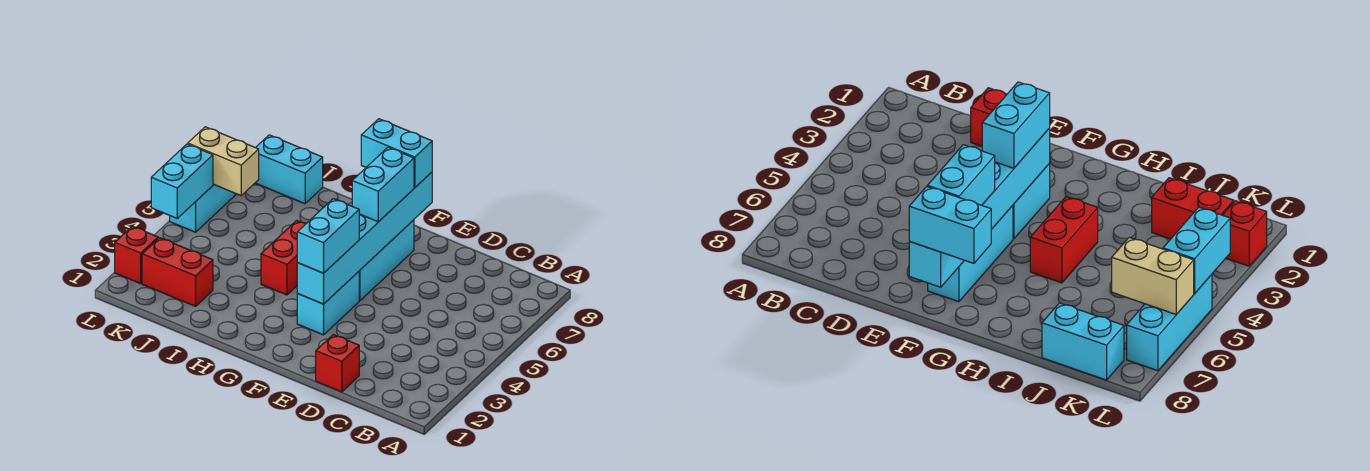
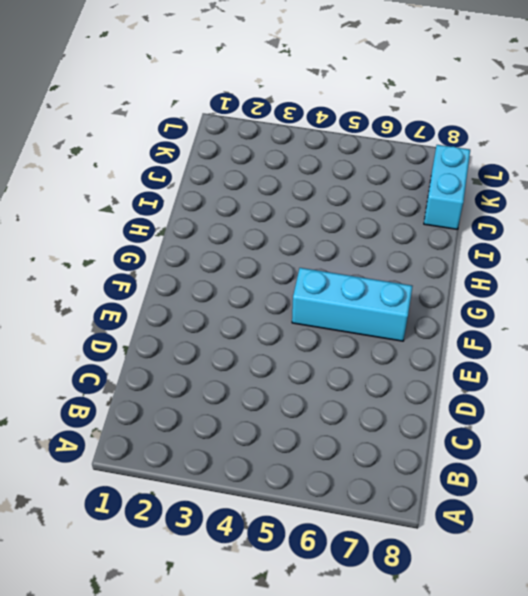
none -> red 1x1 brick [316,335,359,392]
none -> cyan 1x2 brick [297,272,359,335]
none -> red 1x2 brick [261,220,306,295]

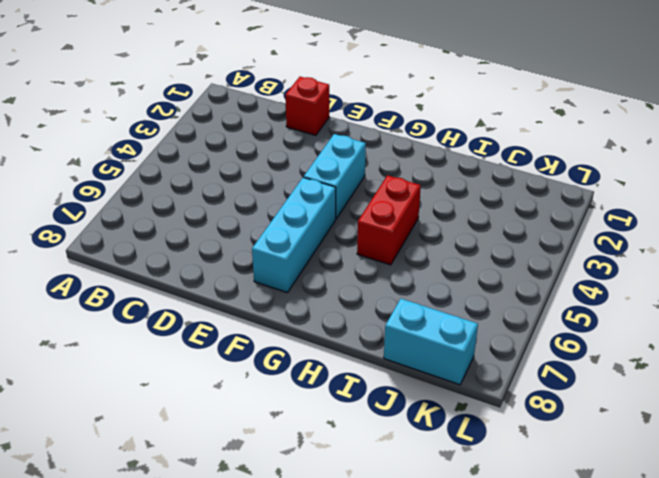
none -> red 1x2 brick [142,238,213,306]
none -> red 1x1 brick [115,226,158,284]
none -> cyan 1x3 brick [170,184,236,232]

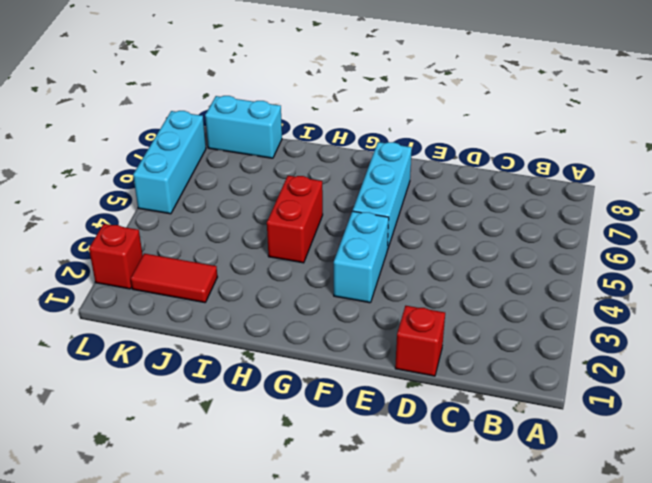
red 1x2 tile [131,253,217,303] -> red 1x2 brick [142,238,213,306]
none -> cyan 1x6 brick [297,172,432,304]
none -> tan 1x2 brick [188,127,259,196]
none -> cyan 1x2 brick [151,144,213,218]

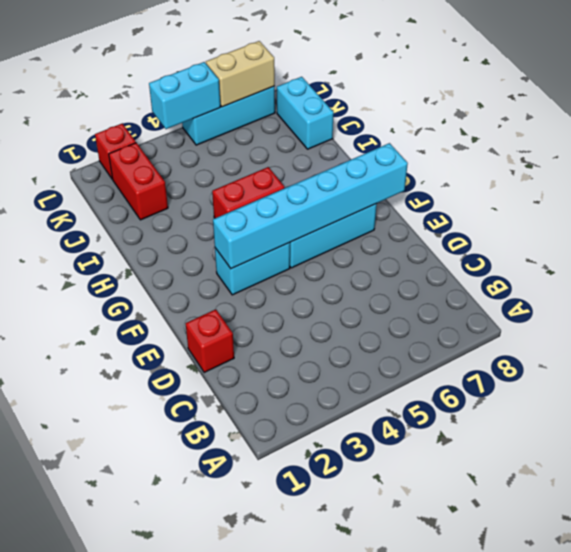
tan 1x2 brick [206,41,275,107] -> tan 1x2 brick turned to [188,127,259,196]
none -> cyan 1x2 brick [297,199,359,273]
none -> cyan 1x2 brick [352,147,414,222]
none -> cyan 1x2 brick [361,119,432,188]

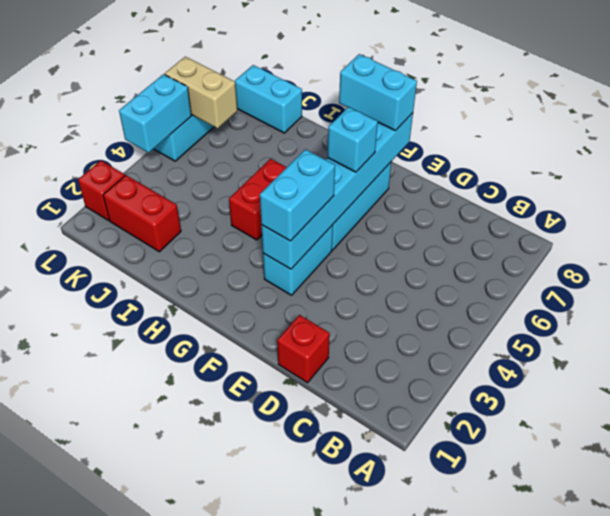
cyan 1x1 brick [328,107,378,172] -> cyan 1x2 brick [352,147,414,222]

